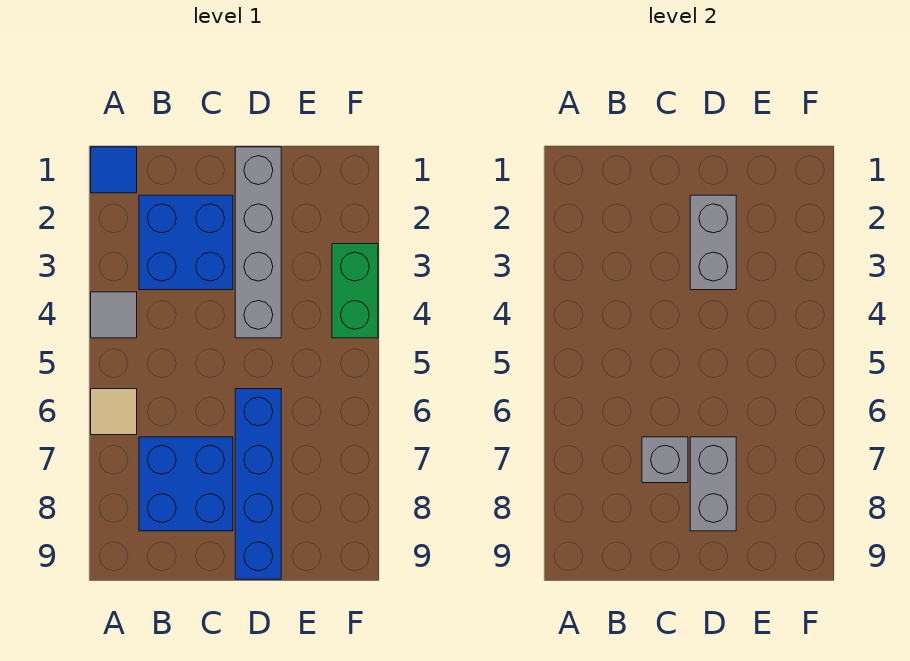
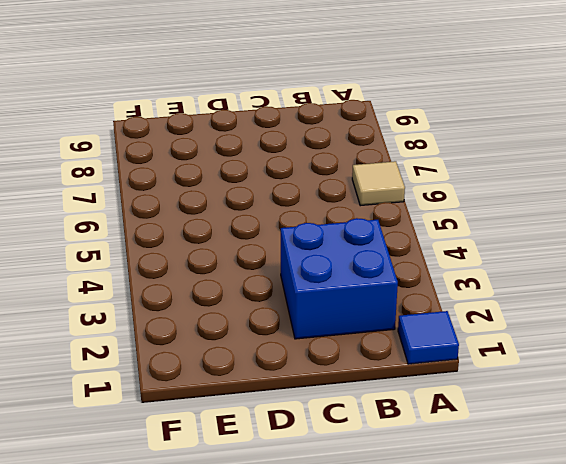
none -> grey 1x1 tile [91,292,137,338]
none -> blue 2x2 brick [139,437,233,531]

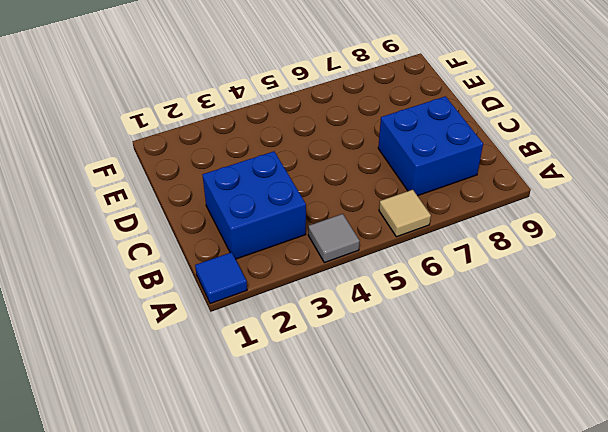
none -> grey 1x4 brick [235,147,281,338]
none -> blue 1x4 brick [235,389,281,579]

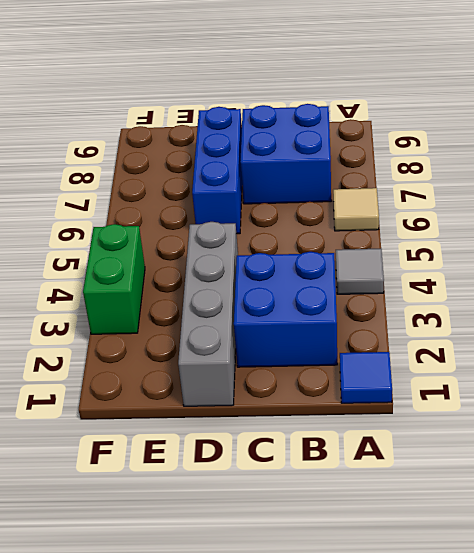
blue 1x3 brick [192,107,242,234] -> blue 1x4 brick [235,389,281,579]
none -> grey 1x1 brick [642,437,688,483]
none -> grey 1x2 brick [690,195,736,290]

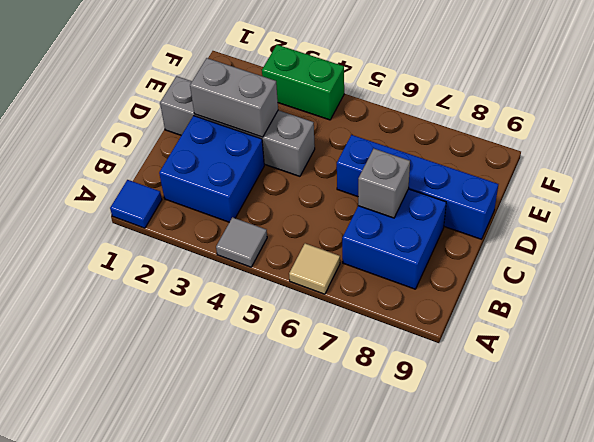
none -> grey 1x2 brick [690,437,736,531]

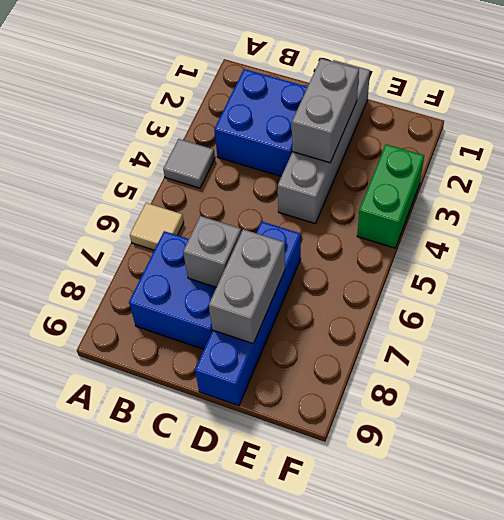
none -> blue 1x1 tile [91,147,137,193]

